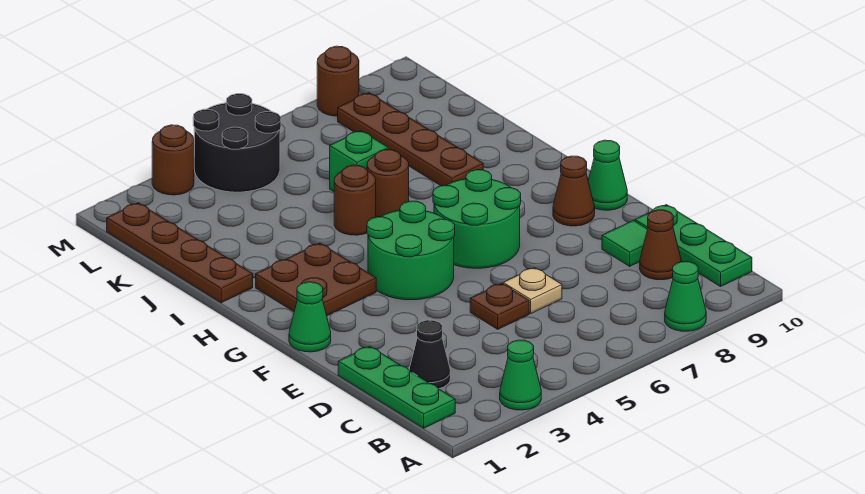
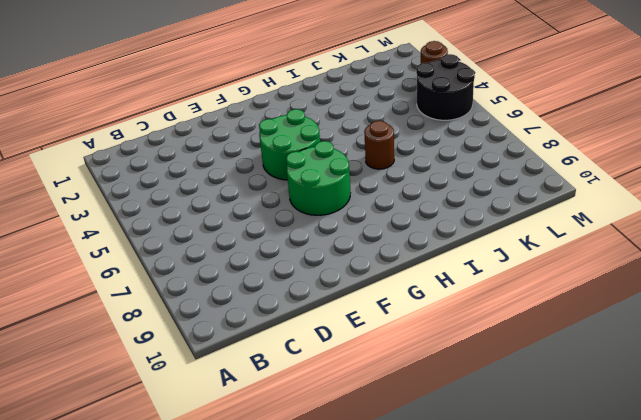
none -> green 1x1 cone [500,340,541,410]
none -> green 1x1 cone [665,262,706,331]
none -> green 1x3 plate [338,346,455,428]

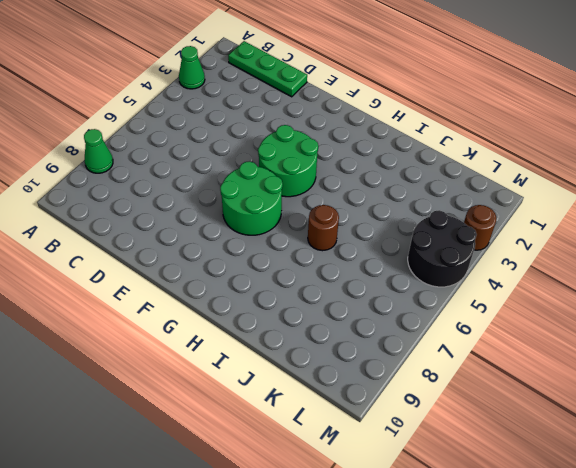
none -> green 1x3 plate [635,205,752,286]
none -> black 1x1 cone [409,320,451,389]
none -> brown 1x1 cone [640,210,681,280]

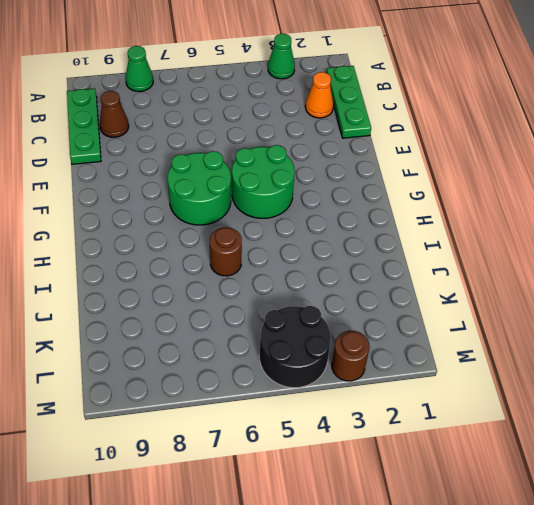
orange 1x1 cone [305,72,333,118] -> black 1x1 cone [409,320,451,389]
none -> brown 1x1 plate [470,283,529,329]
none -> tan 1x1 plate [503,268,562,313]
none -> green 1x1 tile [602,220,647,266]

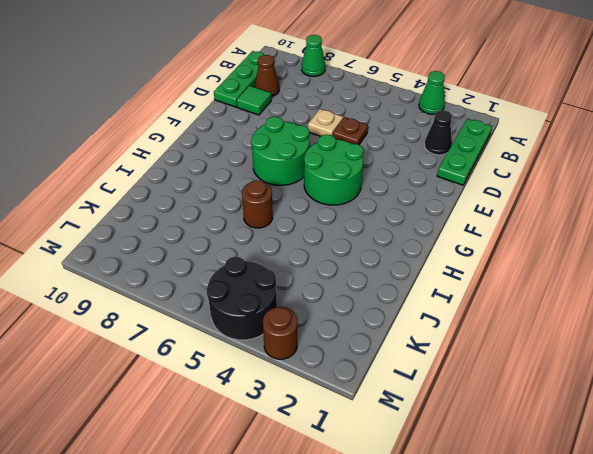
none -> green 1x1 cone [289,282,331,352]
none -> brown 1x1 cone [553,156,595,226]
none -> green 1x1 cone [588,140,627,210]

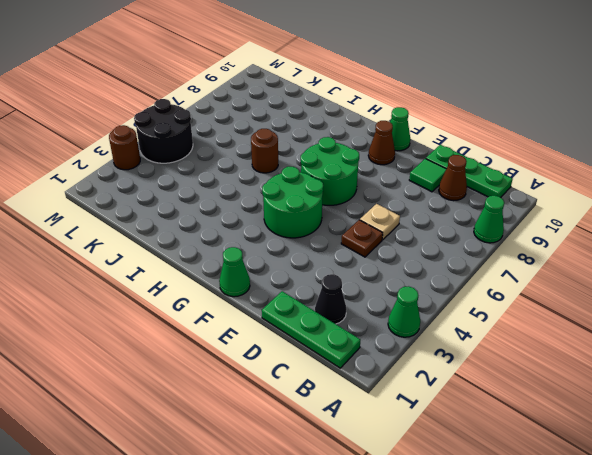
none -> brown 2x2 plate [256,243,376,316]
none -> brown 1x4 plate [107,203,253,303]
none -> brown 1x1 round brick [334,165,376,235]

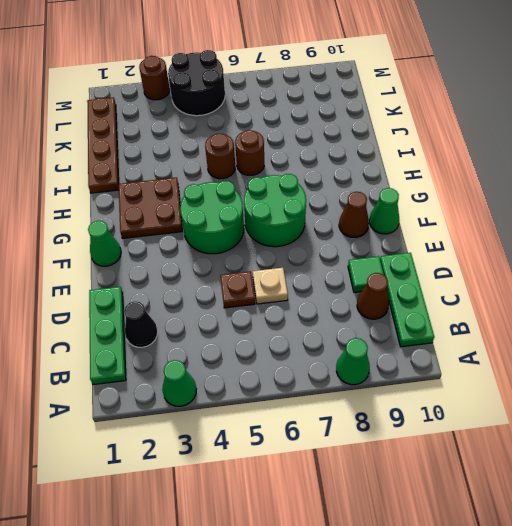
none -> brown 1x4 plate [338,93,483,186]
none -> green 1x1 brick [330,131,388,192]
none -> brown 1x1 round brick [317,46,359,116]

